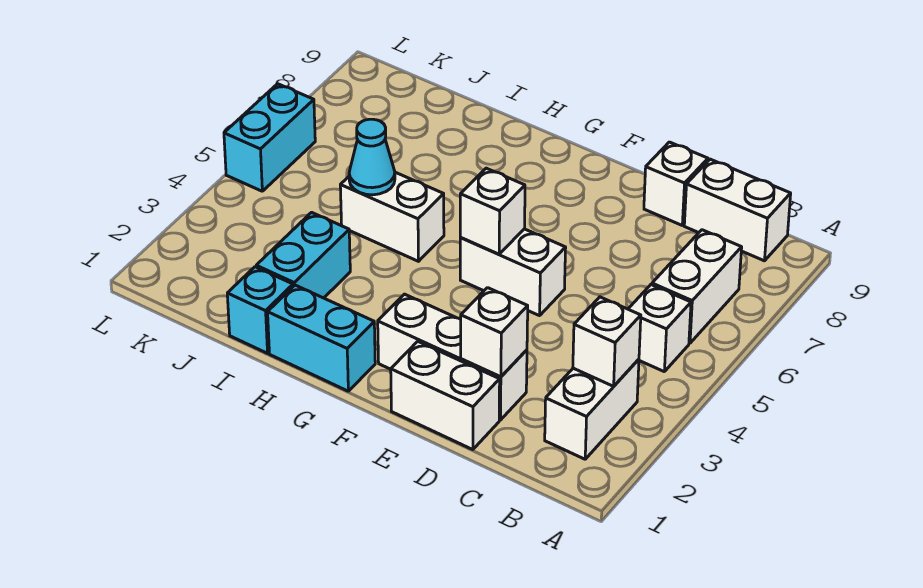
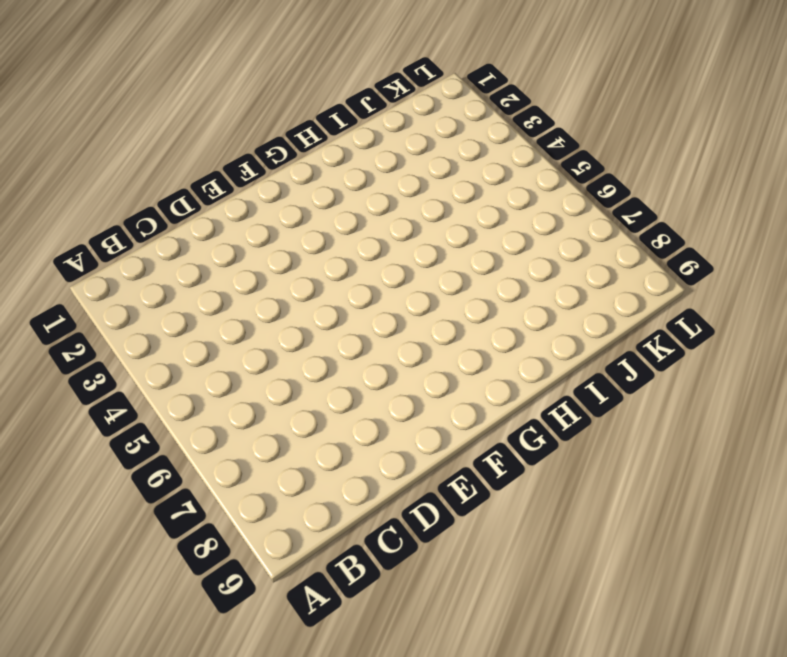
none -> white 1x2 brick [545,359,639,459]
none -> white 1x1 brick [628,285,691,371]
none -> white 1x2 brick [652,230,742,343]

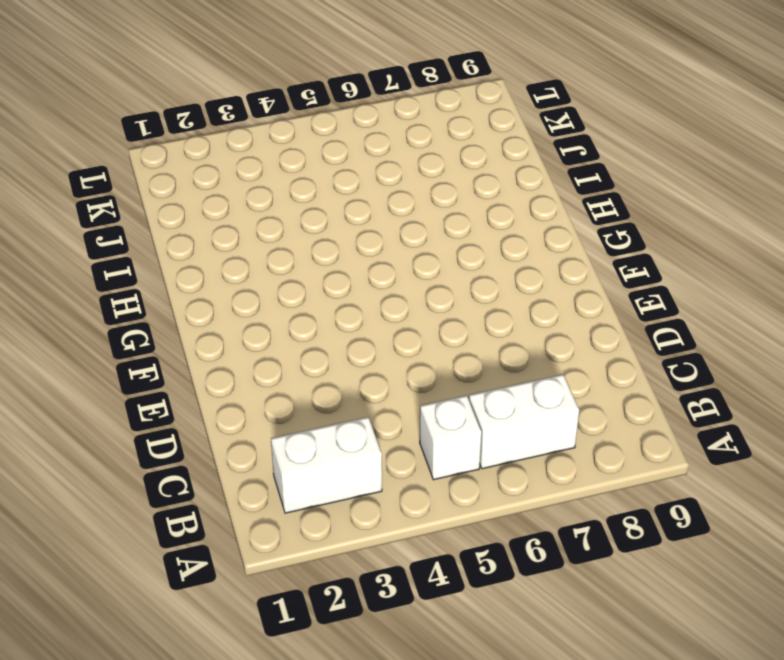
none -> white 1x2 brick [684,159,791,261]
none -> white 1x2 brick [391,341,500,450]
none -> white 1x3 brick [378,294,527,420]

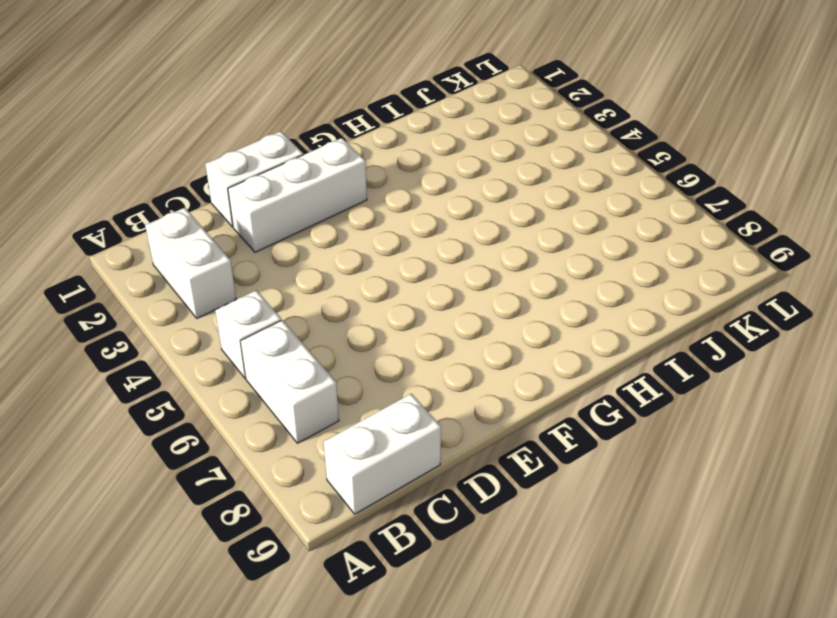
none -> white 1x1 brick [644,142,708,225]
none -> white 1x2 brick [460,229,566,316]
none -> cyan 1x2 brick [268,285,375,391]

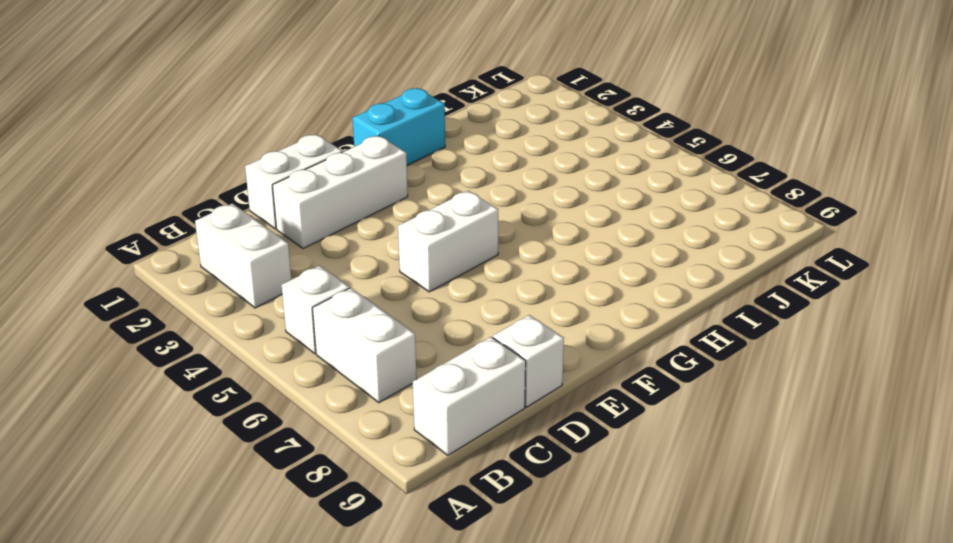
none -> white 1x2 brick [340,172,444,261]
none -> cyan 1x1 brick [227,267,293,353]
none -> cyan 1x2 brick [256,212,350,298]

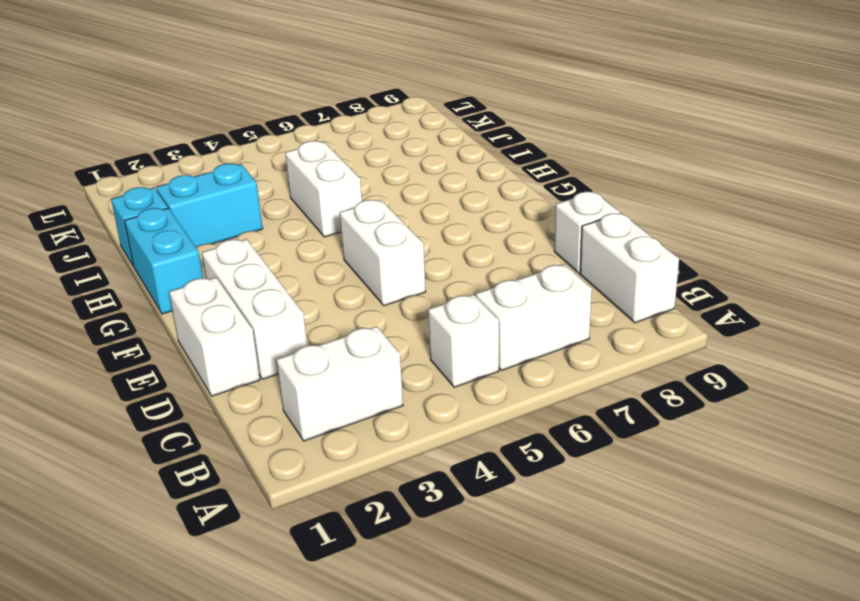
none -> cyan 1x2 brick [224,84,315,191]
none -> white 1x1 brick [573,297,641,386]
none -> white 1x1 brick [461,288,528,377]

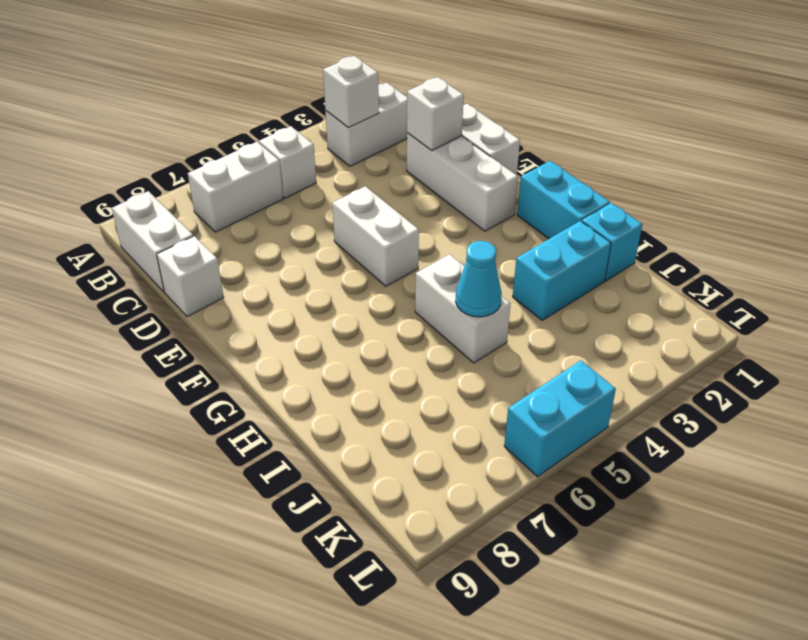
none -> white 1x1 brick [460,168,525,254]

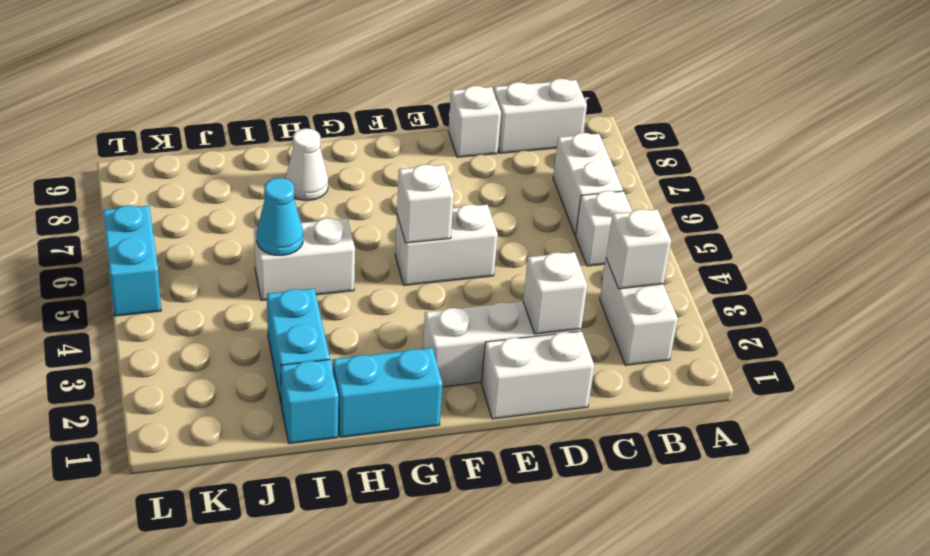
white 1x1 cone [286,129,328,200] -> none

